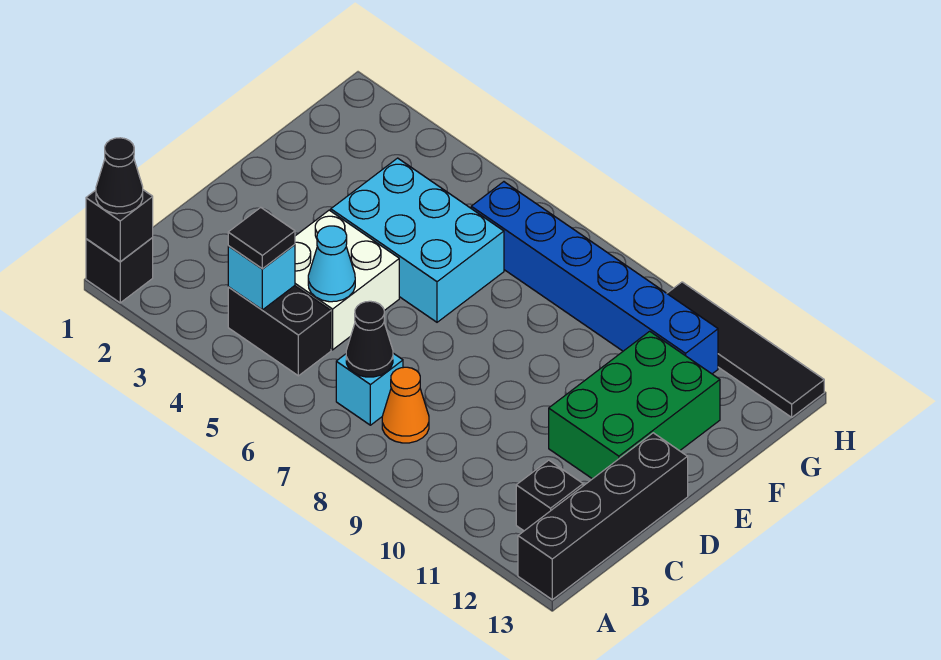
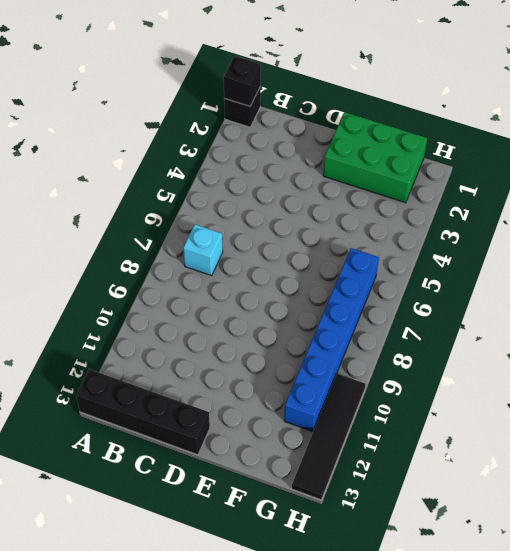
green 2x3 brick [323,112,427,203] -> green 2x3 brick moved to [549,331,720,479]
none -> black 1x2 brick [228,286,331,376]
none -> orange 1x1 cone [382,367,429,443]
none -> black 1x1 brick [516,460,583,531]

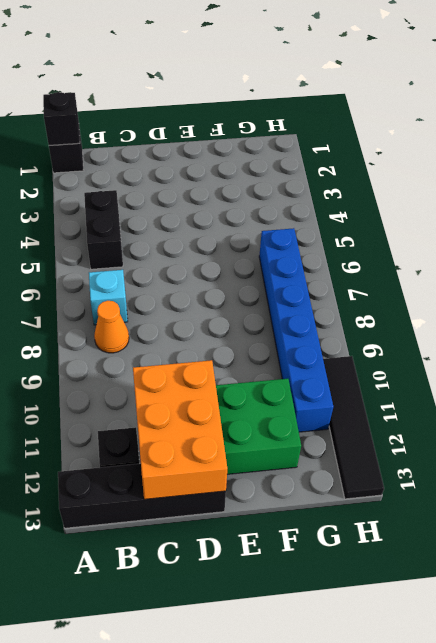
orange 2x3 brick [133,360,227,499] -> none
none -> white 2x2 brick [295,210,399,350]
none -> cyan 2x3 brick [331,158,504,322]
none -> cyan 1x1 brick [228,245,295,310]

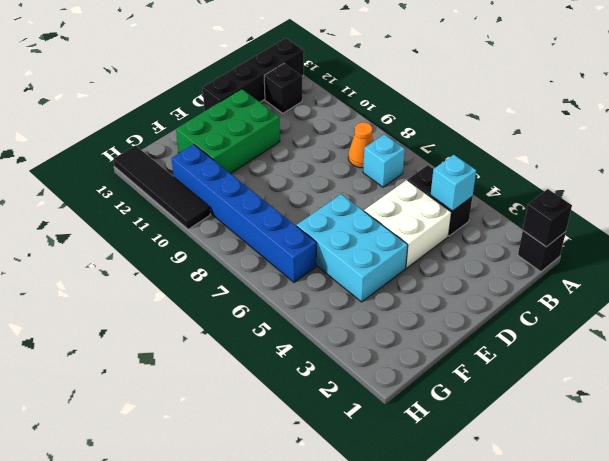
none -> black 1x1 cone [346,301,393,377]
none -> cyan 1x1 cone [308,226,355,302]
none -> black 1x1 cone [96,138,143,214]

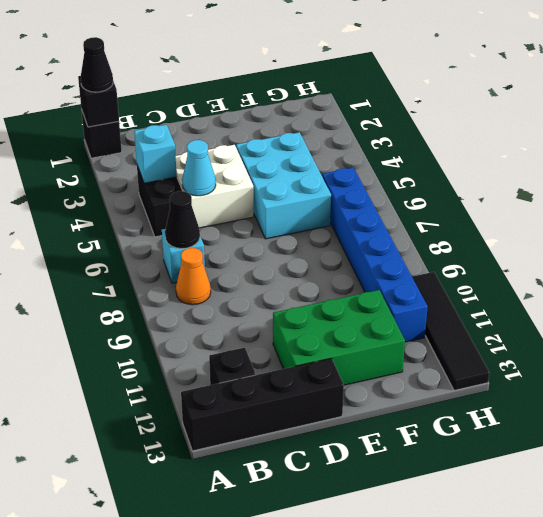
none -> black 1x1 tile [228,207,295,269]

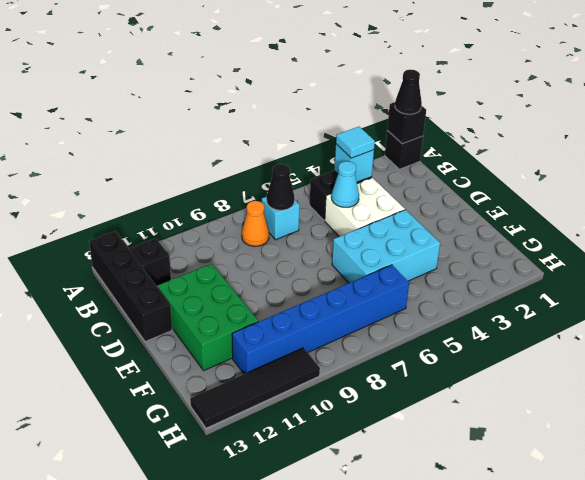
cyan 1x1 tile [336,127,375,158] -> black 1x1 tile [228,207,295,269]

